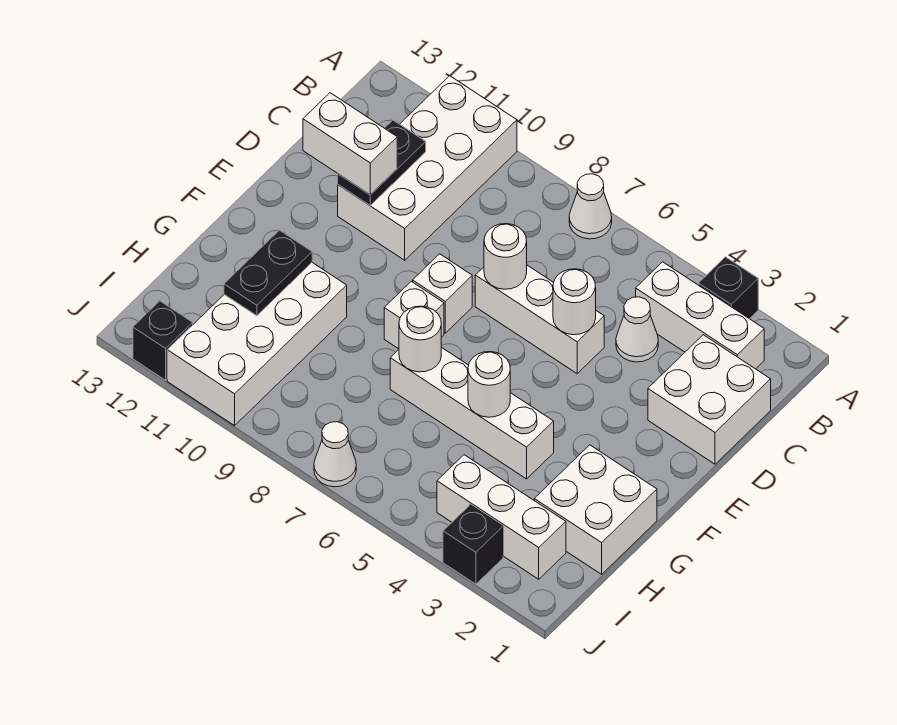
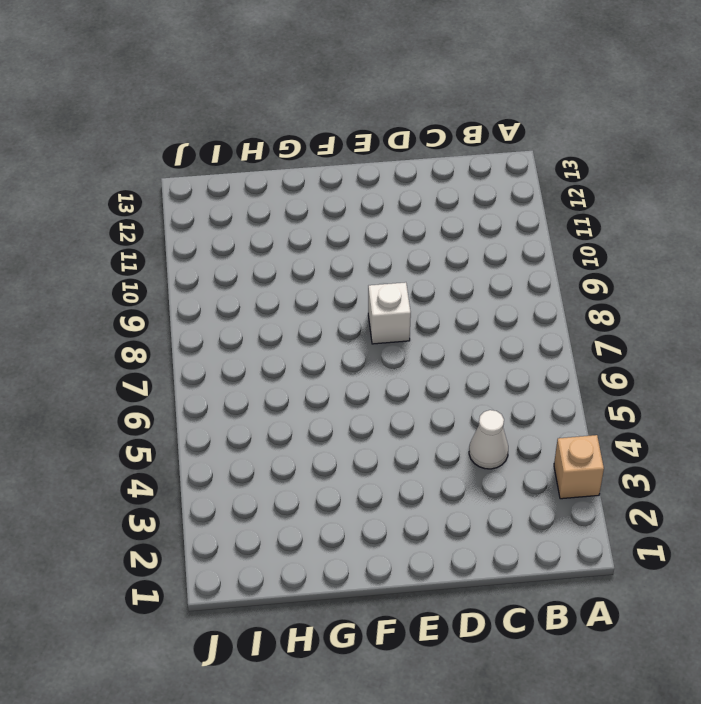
tan 1x1 brick [554,435,604,499] -> black 1x1 brick [698,257,758,319]
none -> white 1x1 cone [569,174,612,239]
none -> white 2x4 brick [338,76,517,260]
none -> white 1x3 brick [636,262,764,369]

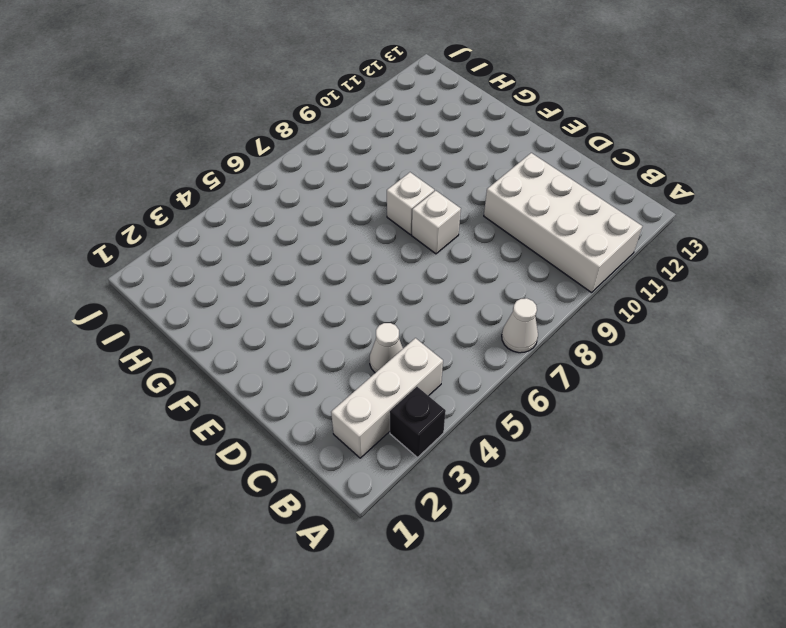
none -> white 2x2 brick [648,335,771,464]
none -> white 1x3 brick [475,265,604,374]
none -> white 2x2 brick [534,445,657,574]

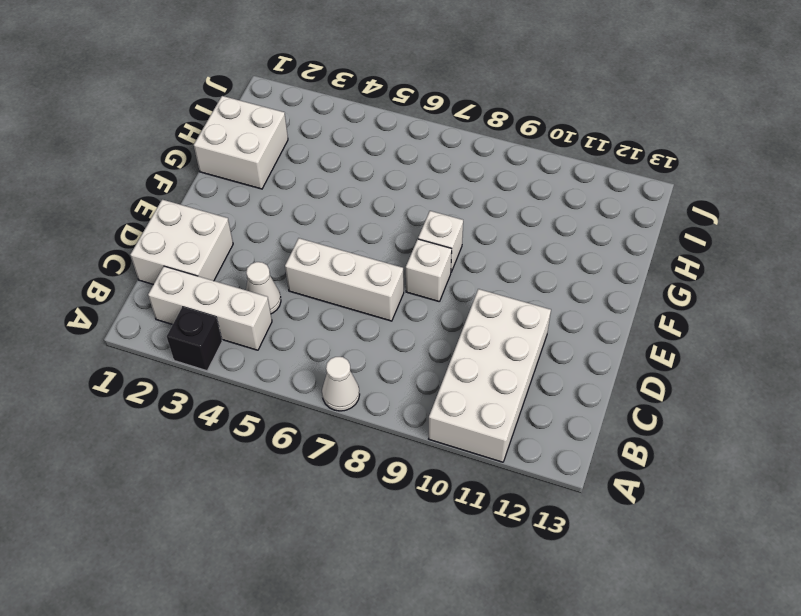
none -> white 1x4 brick [390,347,554,479]
none -> white 2x4 brick [167,263,347,426]
none -> white 1x3 brick [437,455,566,579]

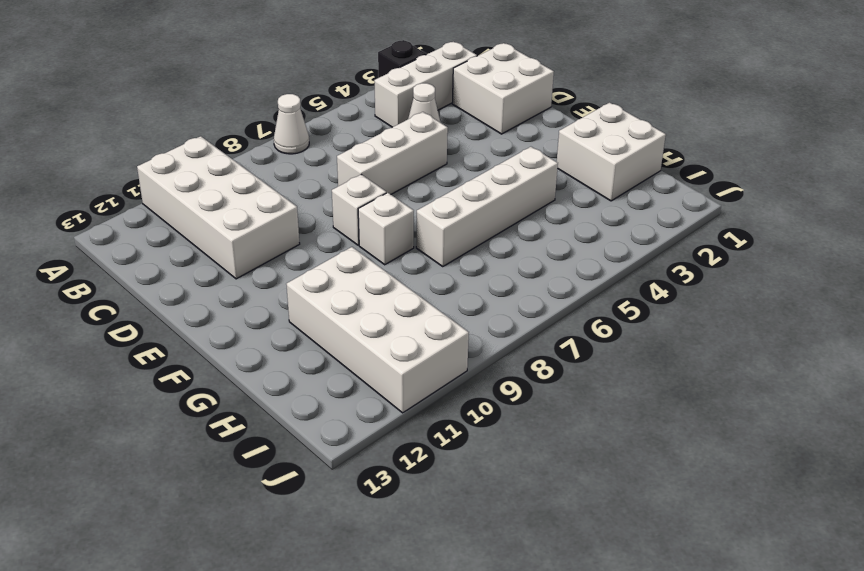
none -> white 1x3 brick [437,455,566,579]
none -> black 1x1 brick [443,505,503,584]
none -> white 1x1 cone [314,422,356,487]

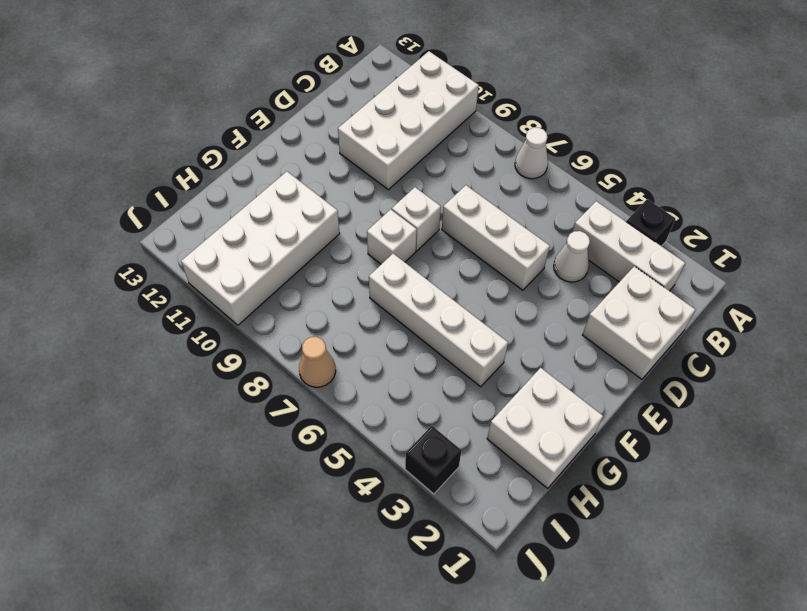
tan 1x1 cone [299,337,336,387] -> white 1x1 cone [314,422,356,487]
none -> white 1x3 brick [437,455,566,579]
none -> black 1x1 brick [133,301,193,380]
none -> black 1x2 plate [338,120,426,205]

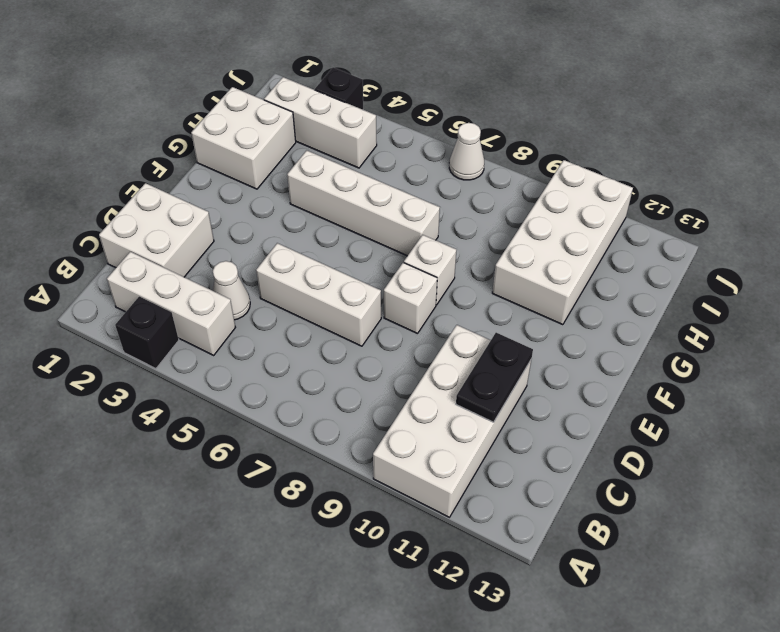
none -> white 1x1 cone [569,174,612,239]
none -> black 1x1 brick [133,301,193,380]
none -> white 1x1 round brick [553,269,596,335]

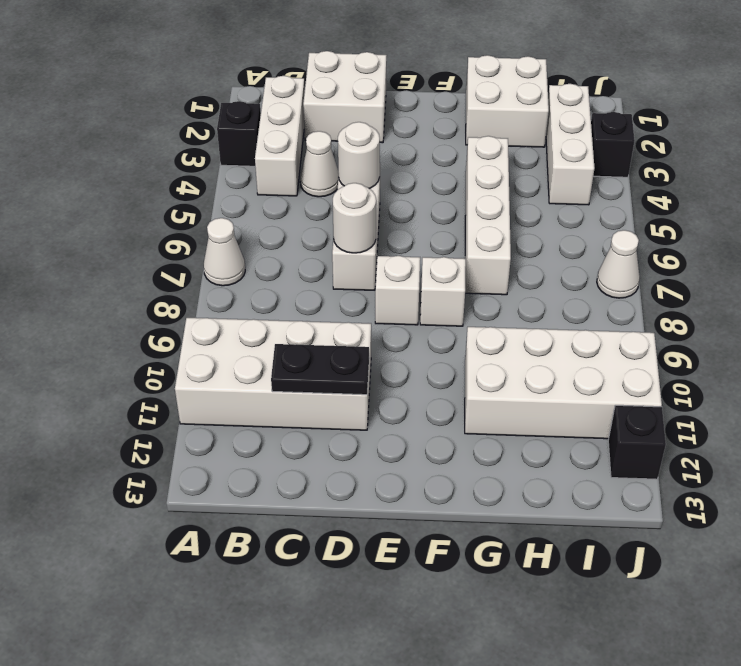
none -> white 1x1 round brick [468,352,510,417]
none -> white 1x1 round brick [399,306,441,372]
none -> black 1x2 plate [224,230,312,316]

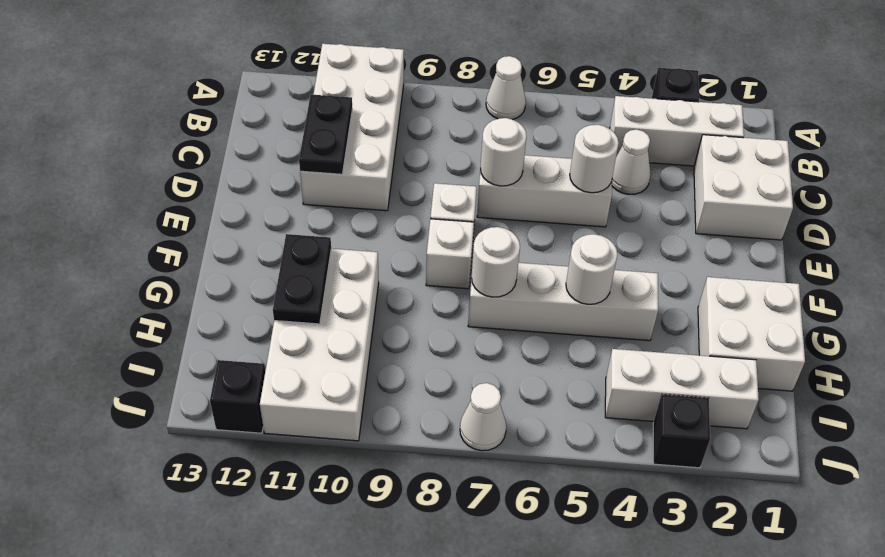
none -> white 1x2 brick [303,93,397,195]

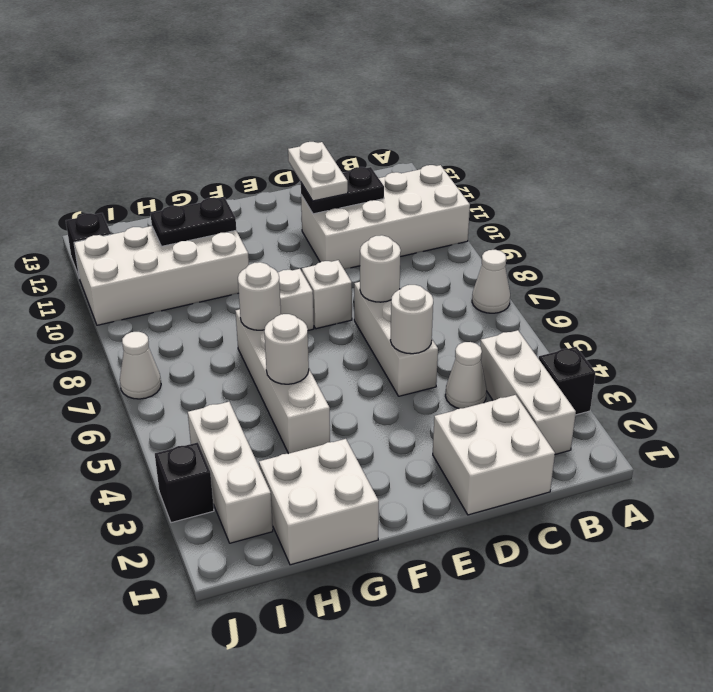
white 1x2 plate [288,142,348,201] -> white 1x2 brick [303,93,397,195]

